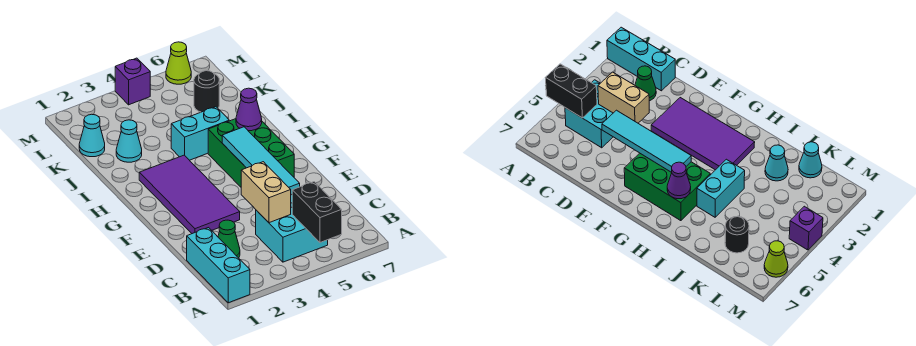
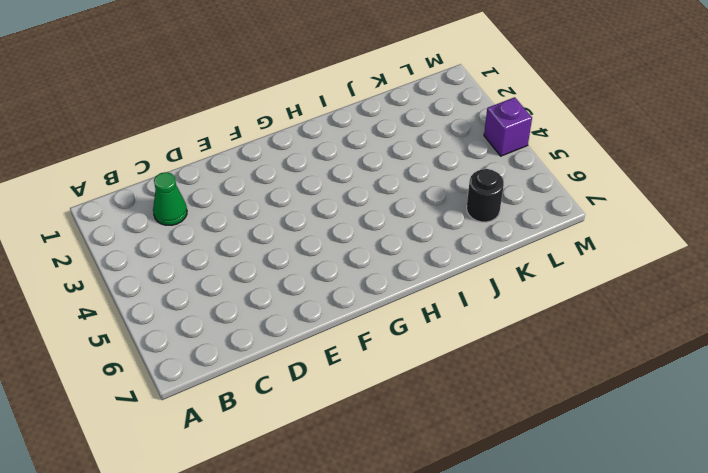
none -> cyan 1x3 brick [187,228,250,303]
none -> cyan 2x2 brick [256,195,328,262]
none -> purple 2x4 tile [139,155,240,234]

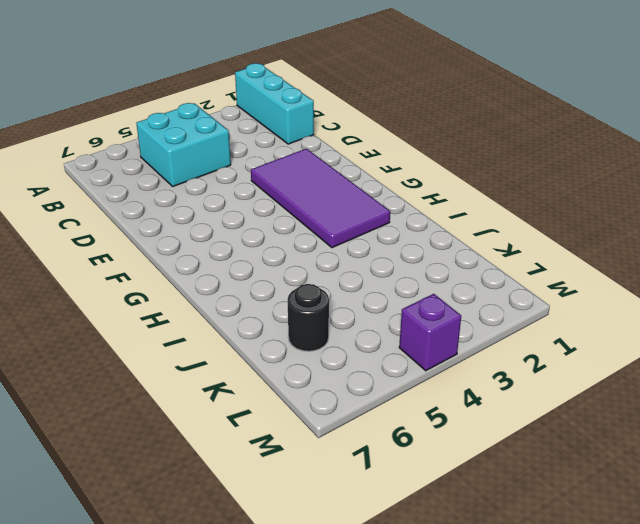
none -> green 1x1 cone [218,220,240,258]
none -> green 2x3 brick [208,119,294,187]
none -> cyan 1x2 brick [171,107,229,160]

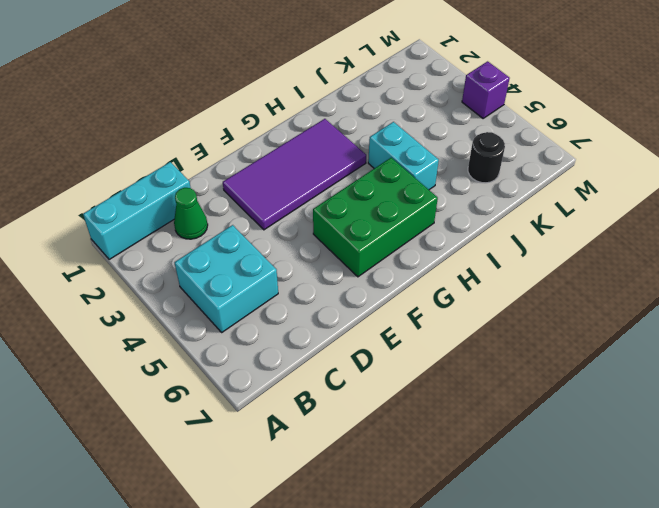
none -> cyan 1x1 cone [116,120,142,162]
none -> cyan 1x1 cone [79,114,105,157]
none -> lime 1x1 cone [166,42,191,84]

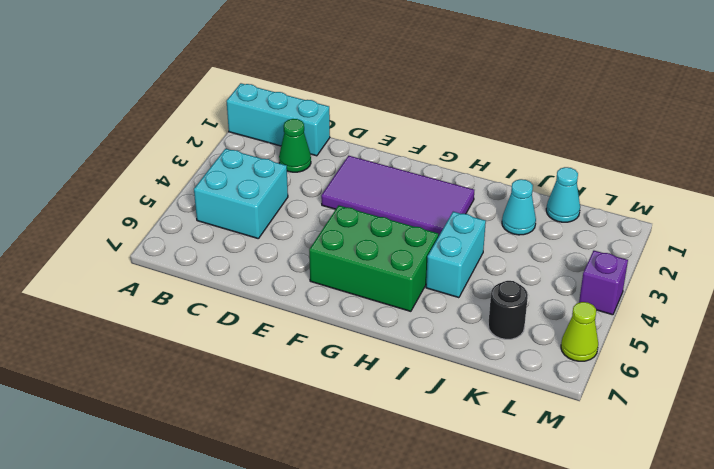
none -> black 1x2 brick [292,182,342,242]
none -> tan 1x2 brick [241,162,291,223]
none -> cyan 1x4 tile [222,127,300,195]

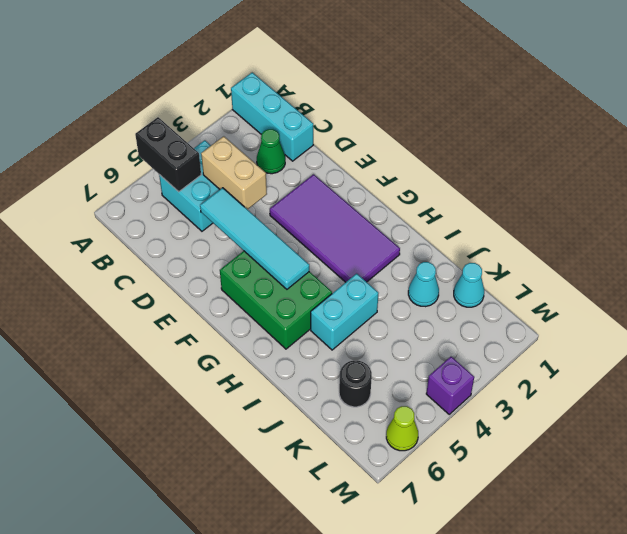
none -> purple 1x1 cone [236,88,262,131]

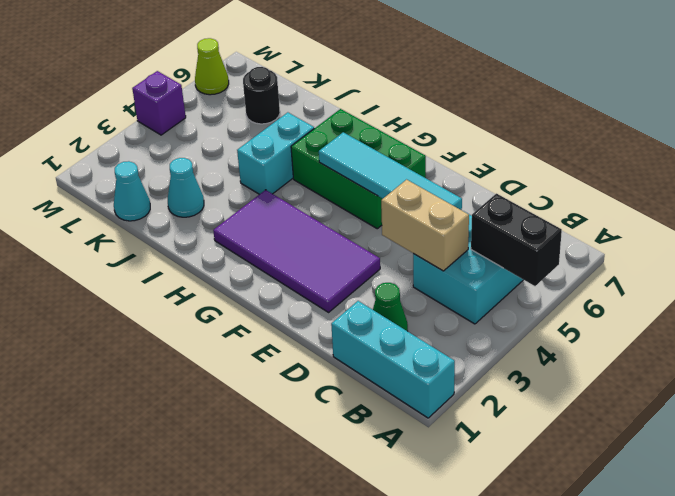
none -> purple 1x1 cone [236,88,262,131]

